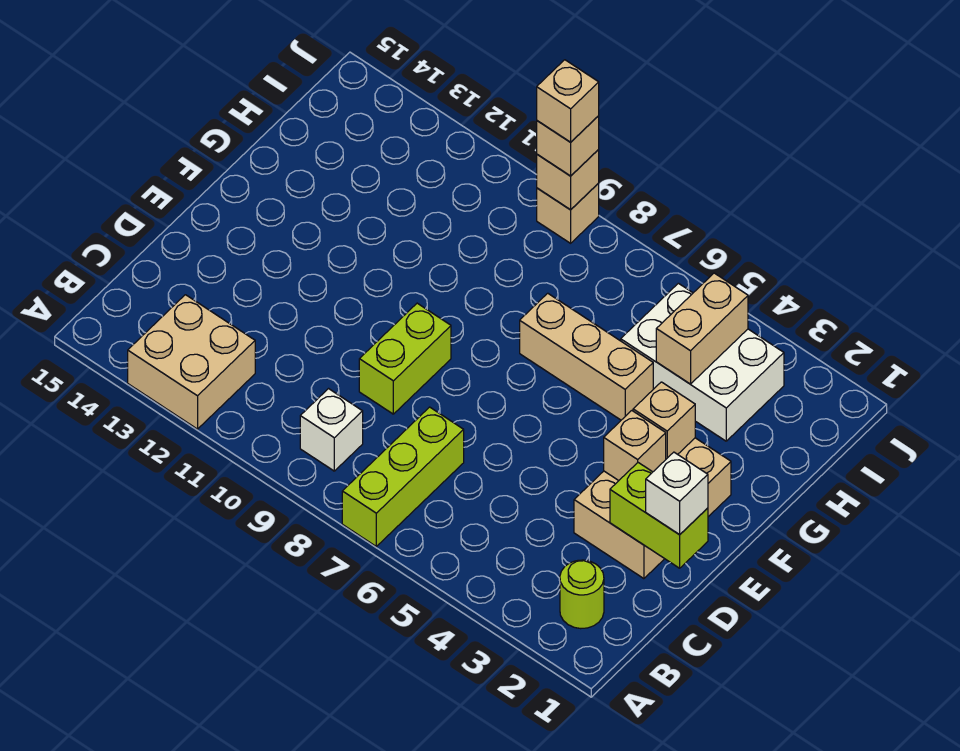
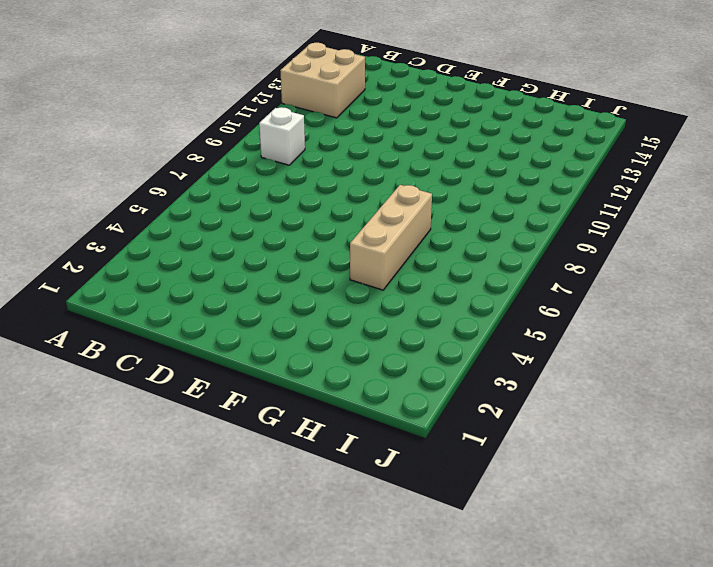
none -> lime 1x3 brick [342,407,464,546]
none -> lime 1x1 round brick [560,560,604,629]
none -> tan 2x3 brick [574,438,731,579]

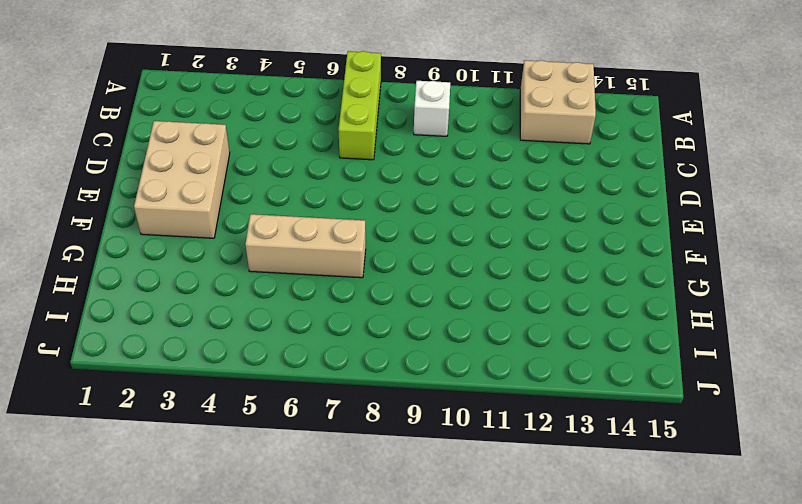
none -> lime 1x1 round brick [560,560,604,629]
none -> lime 1x2 brick [359,303,451,414]
none -> white 2x3 brick [621,283,784,441]

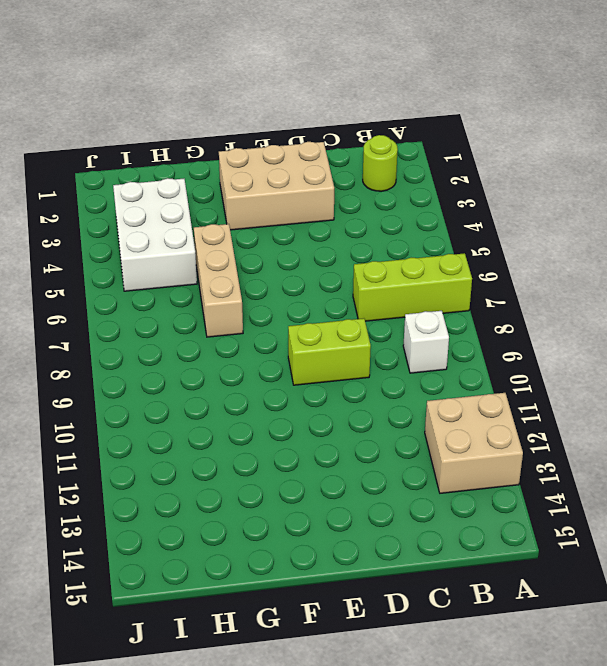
none -> tan 1x1 brick [537,183,599,243]
none -> lime 1x2 brick [610,463,708,568]
none -> tan 1x1 brick [604,411,666,481]

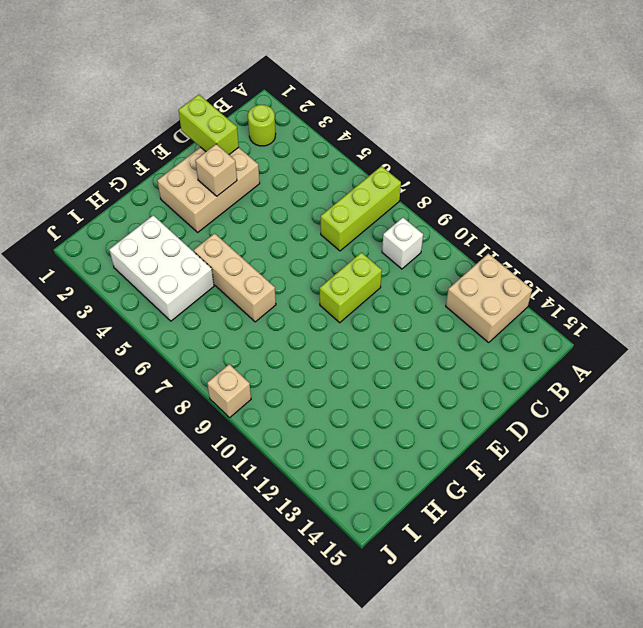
none -> tan 1x1 brick [633,382,695,459]
none -> tan 1x2 brick [656,273,748,384]
none -> tan 1x1 brick [537,150,599,210]

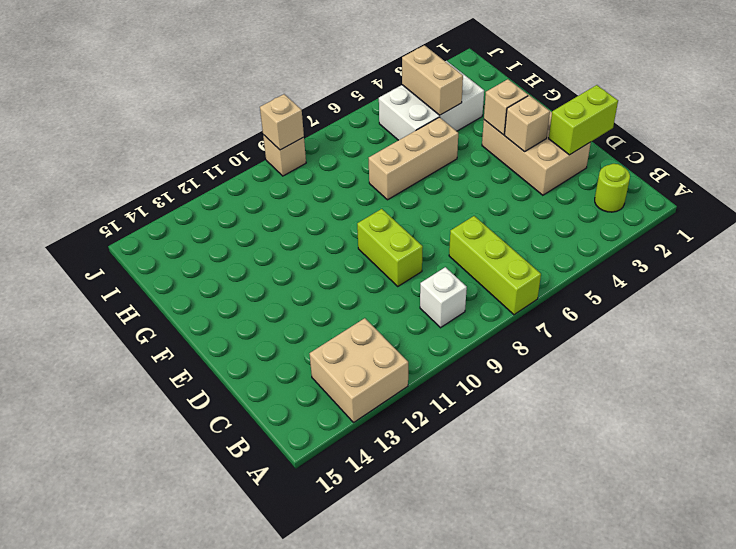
none -> white 1x1 brick [646,452,708,535]
none -> tan 1x1 brick [537,116,599,176]
none -> tan 1x1 brick [537,60,599,142]

